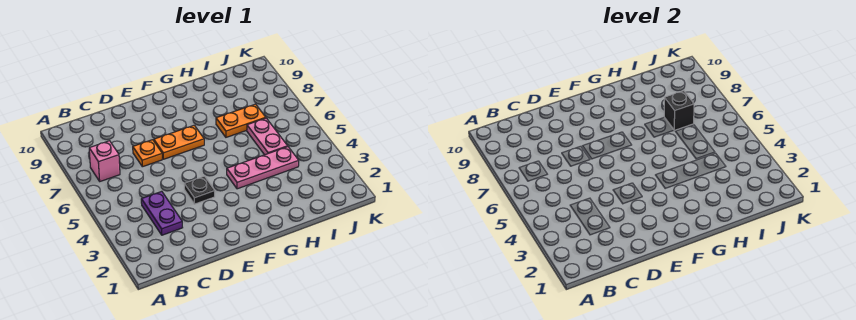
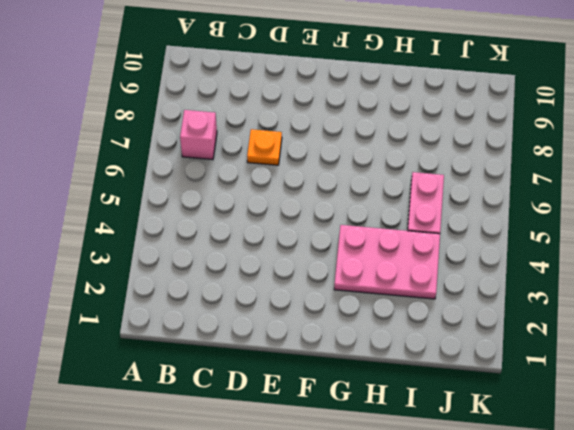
pink 2x3 plate [334,225,440,299] -> pink 1x3 plate [227,147,299,189]
none -> purple 1x2 plate [141,191,183,235]
none -> black 1x1 plate [184,176,215,204]

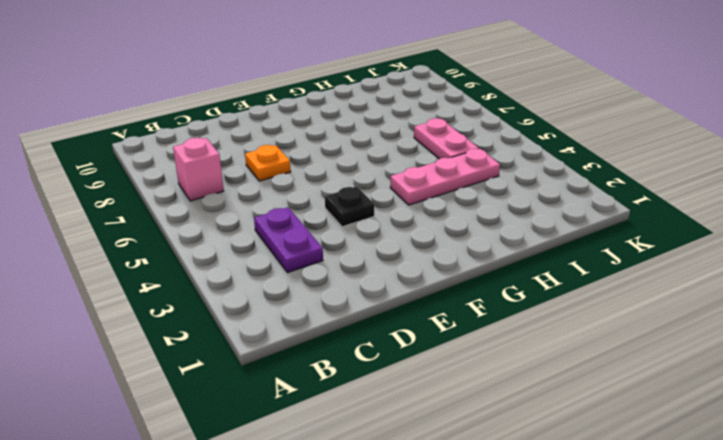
none -> orange 1x2 plate [154,125,204,159]
none -> orange 1x2 plate [216,104,266,137]

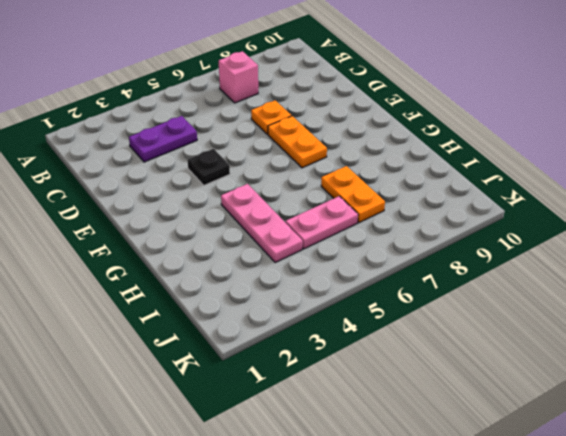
none -> black 1x1 brick [664,91,694,130]

